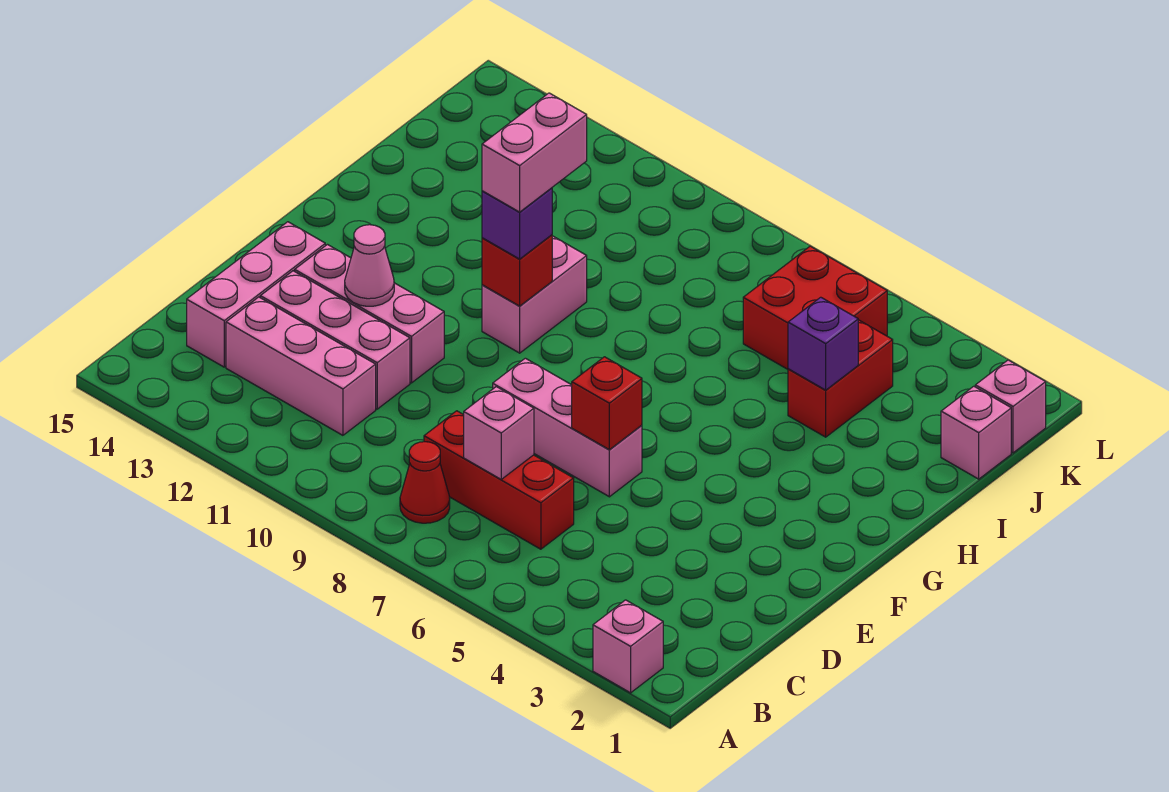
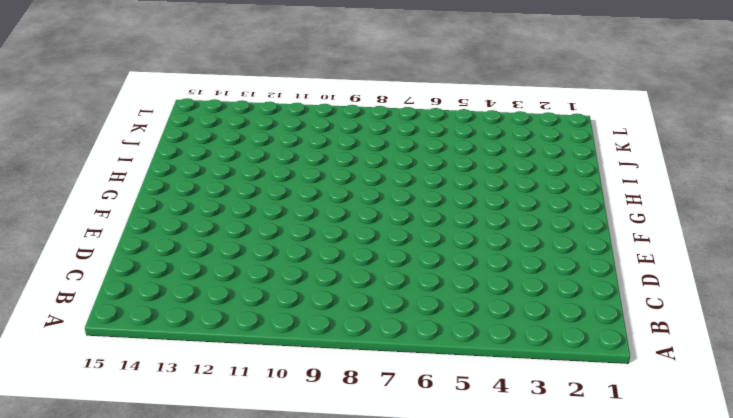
none -> pink 1x1 brick [593,600,663,693]
none -> red 1x1 cone [400,442,450,523]
none -> red 1x3 brick [424,411,574,549]

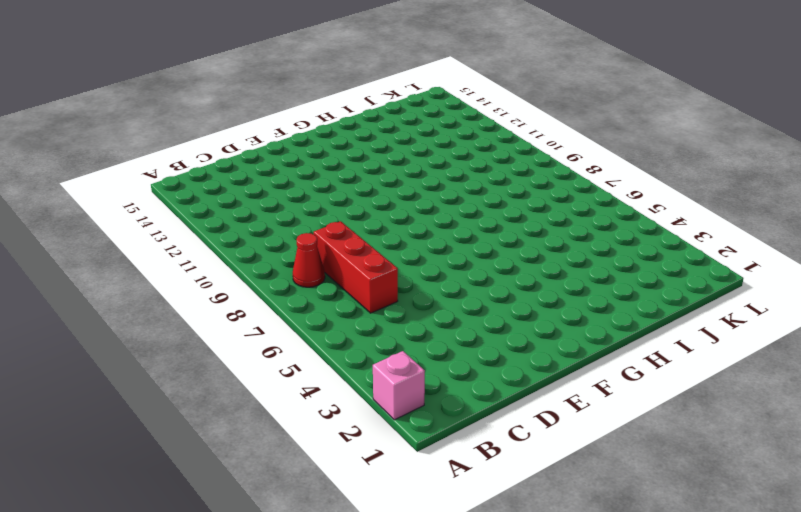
none -> pink 1x3 brick [226,297,376,435]
none -> pink 1x3 brick [187,222,325,367]
none -> pink 1x3 brick [260,271,410,409]

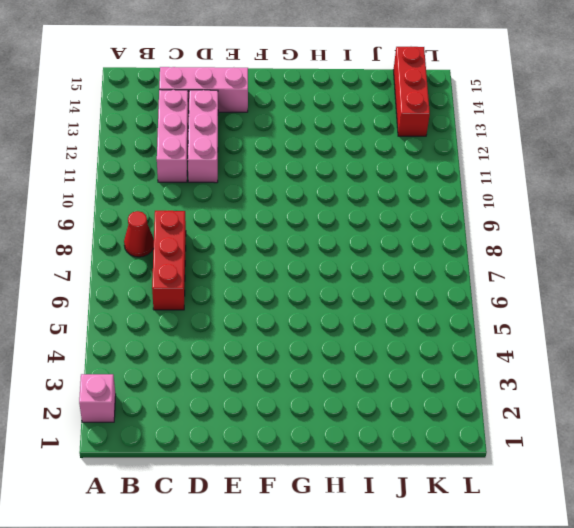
red 1x3 brick [393,47,430,136] -> none
none -> pink 1x3 brick [493,358,642,497]
none -> pink 1x3 brick [295,245,444,383]
none -> pink 1x2 brick [482,236,587,353]

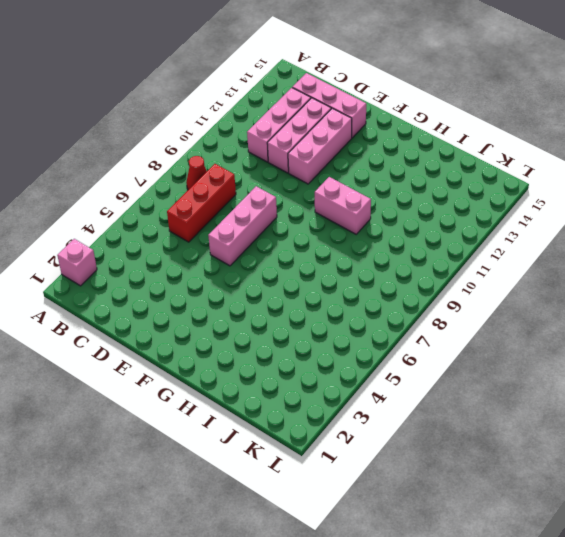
none -> red 1x2 brick [788,320,893,437]
none -> pink 1x1 brick [941,386,1011,479]
none -> red 2x2 brick [743,246,887,369]

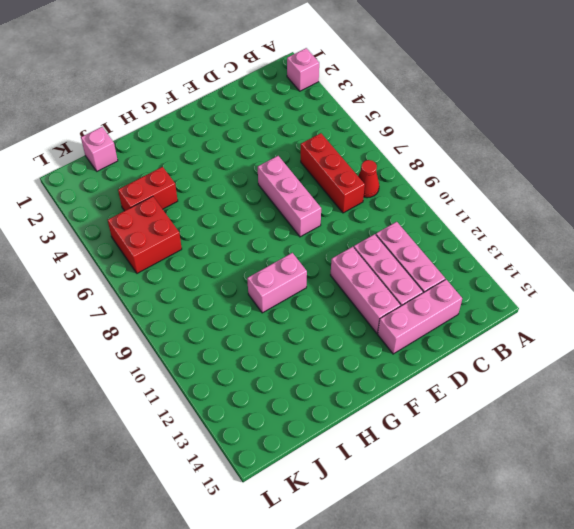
none -> pink 1x1 brick [975,360,1046,453]
none -> pink 1x1 brick [464,387,534,479]
none -> red 1x1 brick [572,357,642,450]

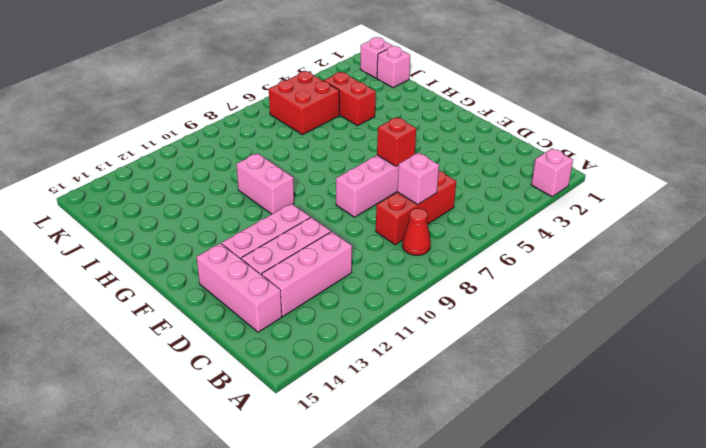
none -> pink 1x1 cone [345,225,394,306]
none -> red 1x1 brick [482,235,552,306]
none -> purple 1x1 brick [788,297,858,390]

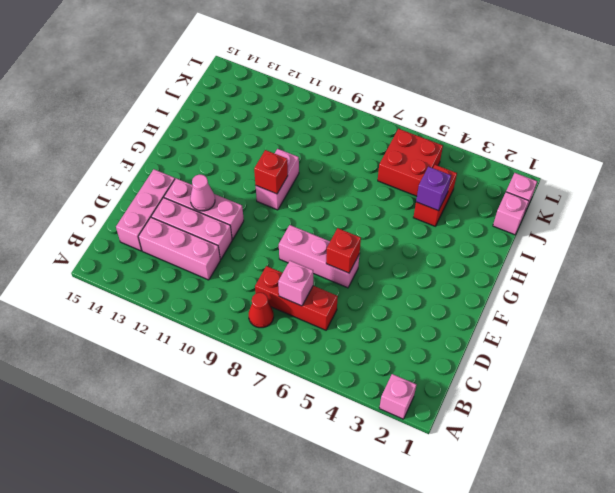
none -> purple 1x1 brick [482,188,552,259]
none -> pink 1x2 brick [482,93,587,212]

